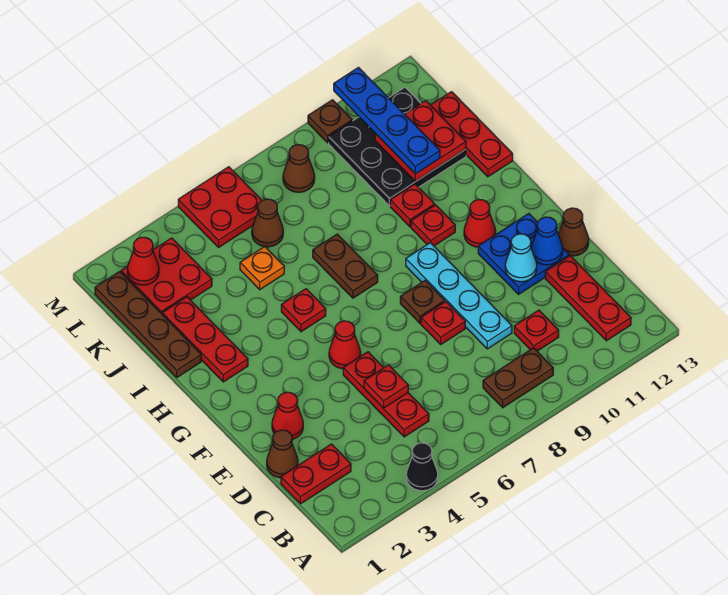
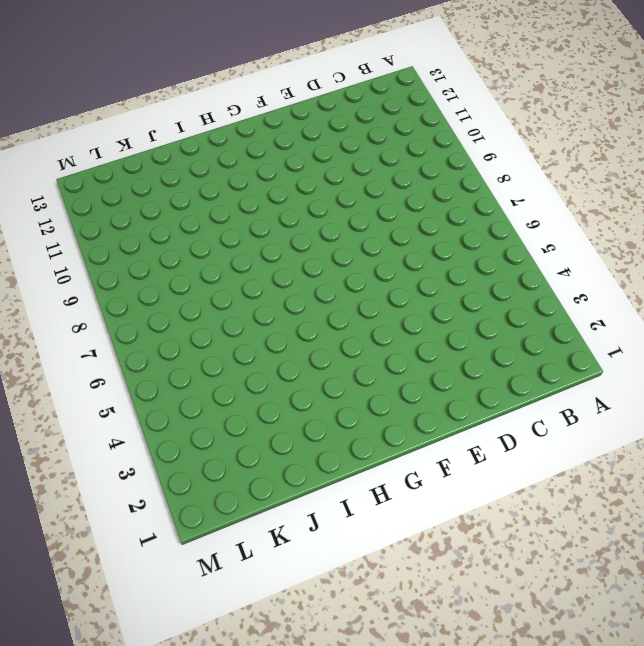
none -> black 1x1 cone [406,443,438,491]
none -> brown 1x2 plate [483,348,553,408]
none -> red 1x3 plate [545,256,631,341]
none -> red 1x2 plate [281,444,351,504]

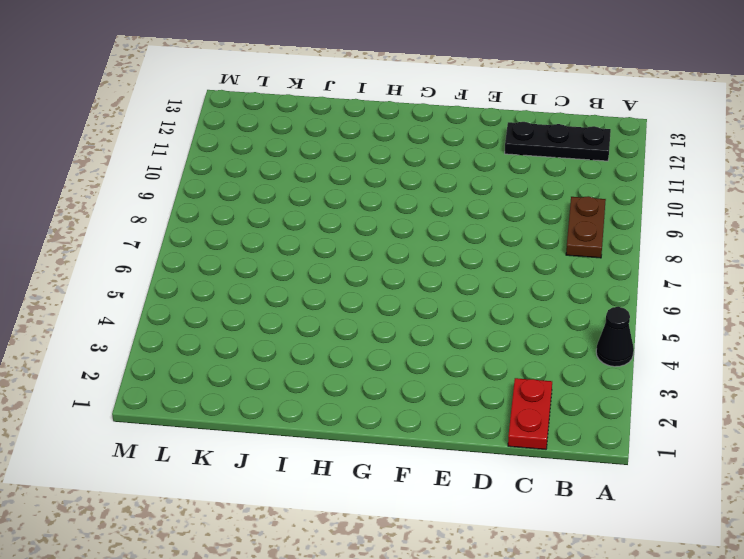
black 1x3 plate [505,122,611,161] -> red 1x3 plate [545,256,631,341]
none -> red 1x3 plate [343,352,429,437]
none -> red 1x1 plate [514,310,559,351]
none -> brown 1x1 cone [267,430,298,478]
none -> cyan 1x4 plate [406,243,512,349]

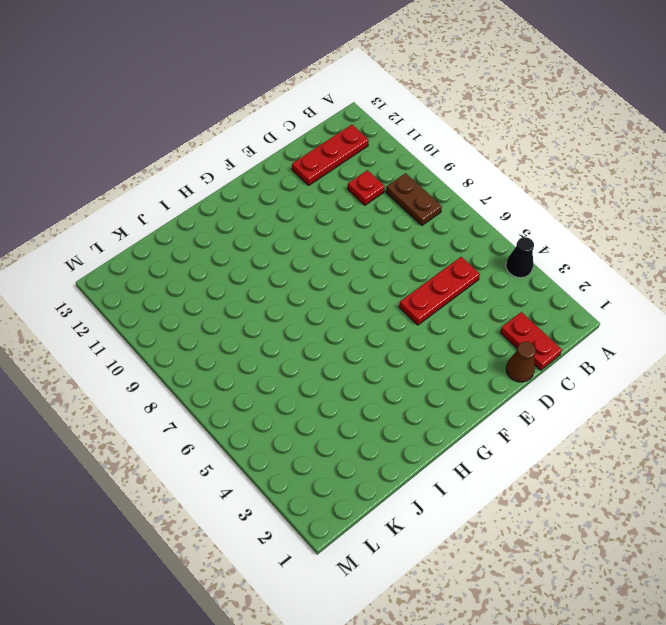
none -> cyan 1x4 plate [406,243,512,349]
none -> red 1x1 cone [272,392,303,439]
none -> red 1x1 plate [421,302,465,344]
none -> blue 2x2 plate [478,214,569,294]

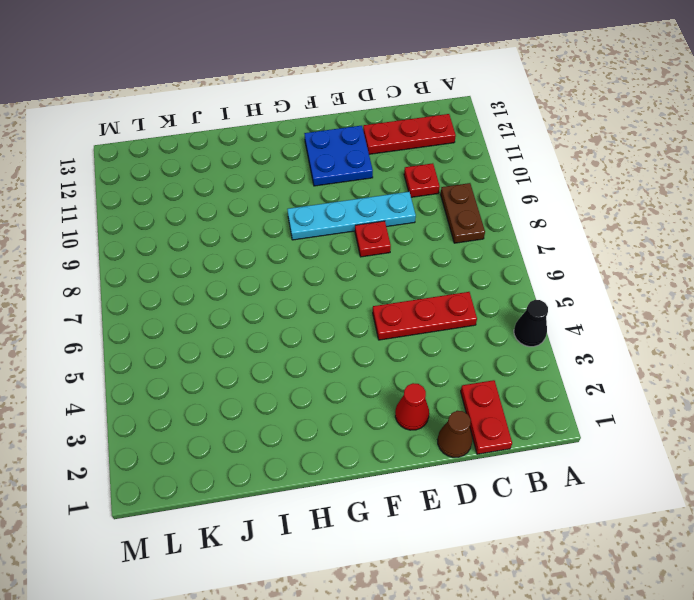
none -> brown 1x1 cone [558,208,589,256]
none -> red 1x1 cone [329,321,361,369]
none -> brown 1x1 plate [400,281,445,324]
none -> red 1x1 cone [464,200,496,247]

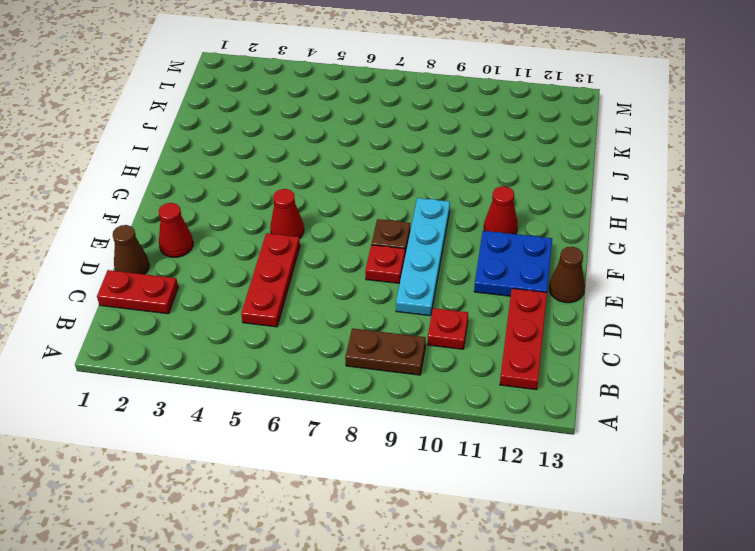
none -> black 1x1 cone [406,443,438,491]
none -> red 1x3 plate [162,297,248,382]
none -> red 1x1 plate [281,289,326,332]
none -> brown 1x2 plate [313,234,378,298]

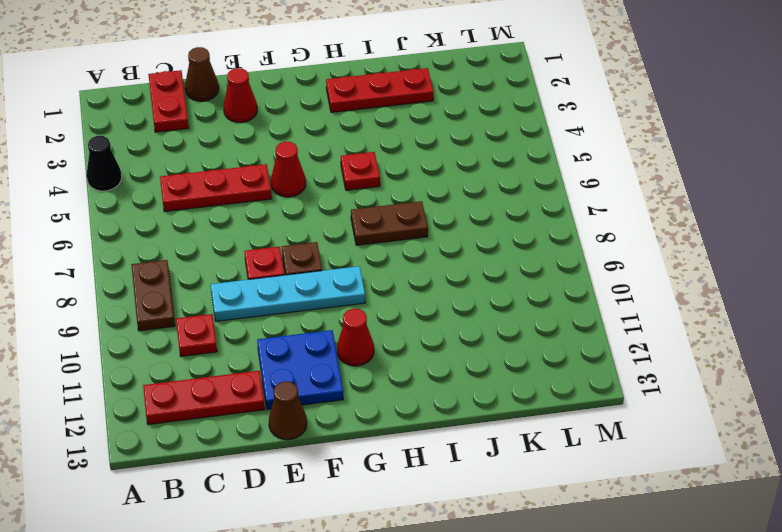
none -> red 1x1 plate [411,205,455,246]
none -> brown 1x4 plate [95,272,201,377]
none -> red 1x1 plate [390,184,435,227]
none -> red 1x3 plate [431,92,513,177]

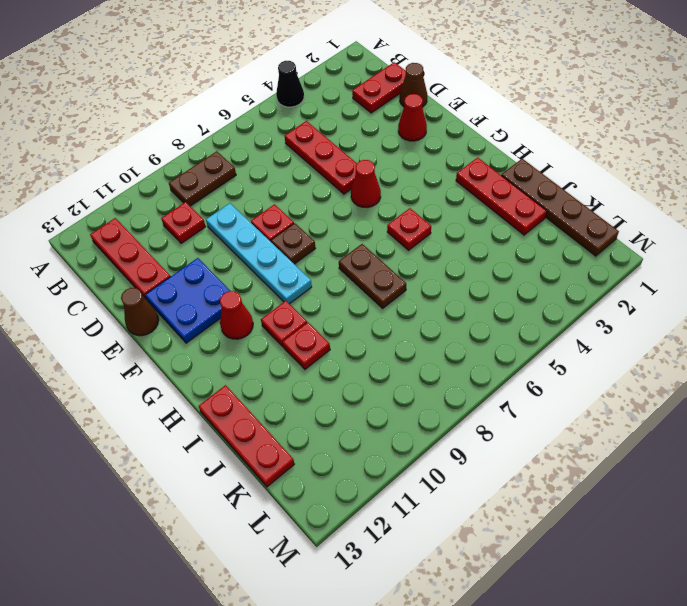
none -> orange 1x1 plate [240,247,284,290]
none -> black 3x3 plate [329,87,466,206]
none -> red 2x2 plate [121,238,212,314]
none -> brown 1x1 cone [252,199,283,247]

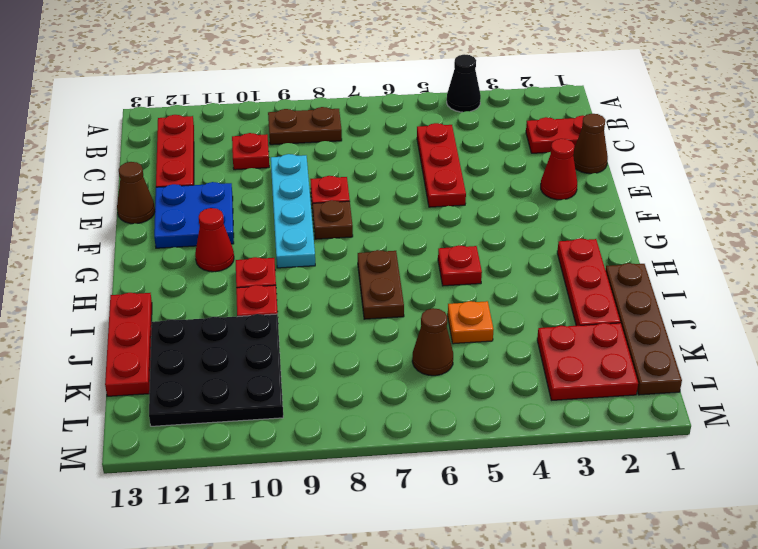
none -> red 1x1 cone [329,321,361,369]
none -> red 2x2 plate [178,167,262,247]
none -> brown 1x1 cone [283,145,315,192]
none -> brown 1x1 plate [308,100,352,143]

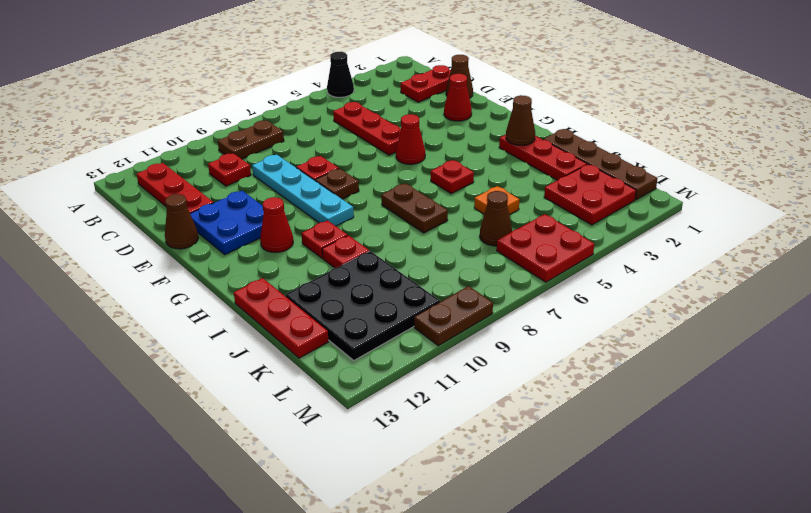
brown 1x1 cone [506,95,535,145] -> brown 1x1 cone moved to [283,145,315,192]
brown 1x2 plate [414,286,493,346] -> brown 1x1 plate [308,100,352,143]
none -> red 1x1 plate [364,365,408,408]
none -> cyan 1x1 cone [505,234,537,282]
none -> blue 1x1 cone [531,217,563,265]
none -> red 2x2 plate [375,101,466,182]

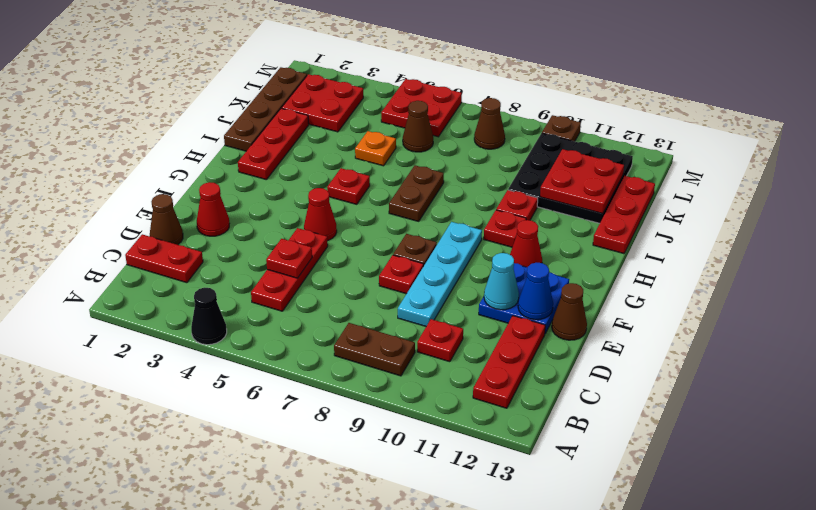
none -> red 1x1 cone [127,237,159,285]
none -> blue 1x4 plate [334,68,440,174]

